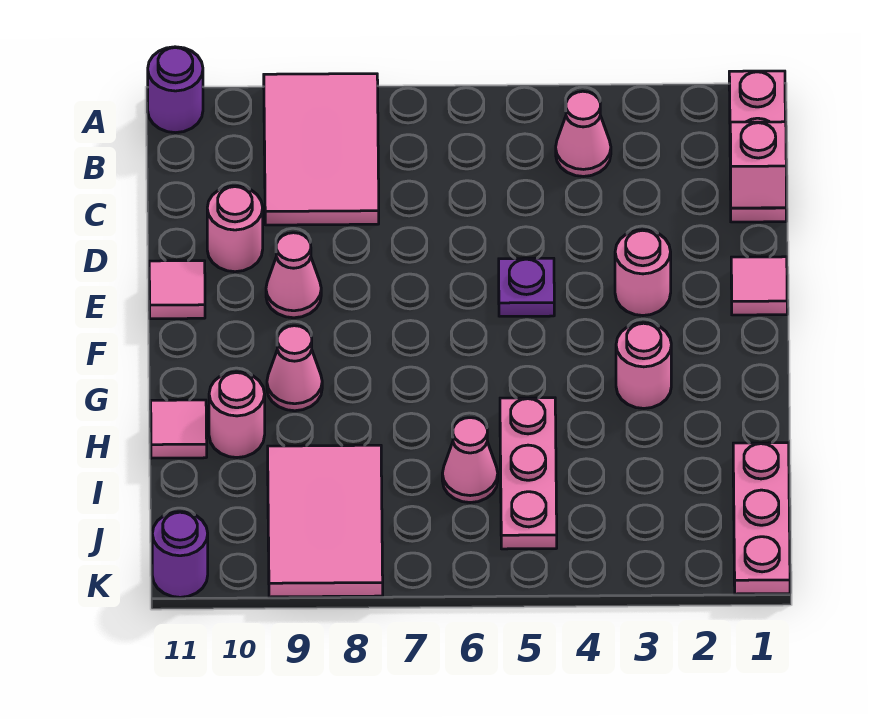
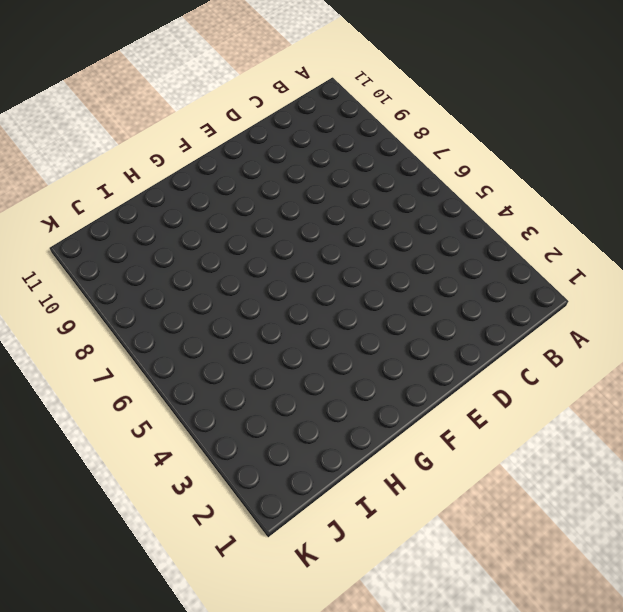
none -> pink 1x3 plate [729,71,786,222]
none -> pink 2x3 tile [264,74,379,225]
none -> purple 1x1 round brick [148,47,203,133]

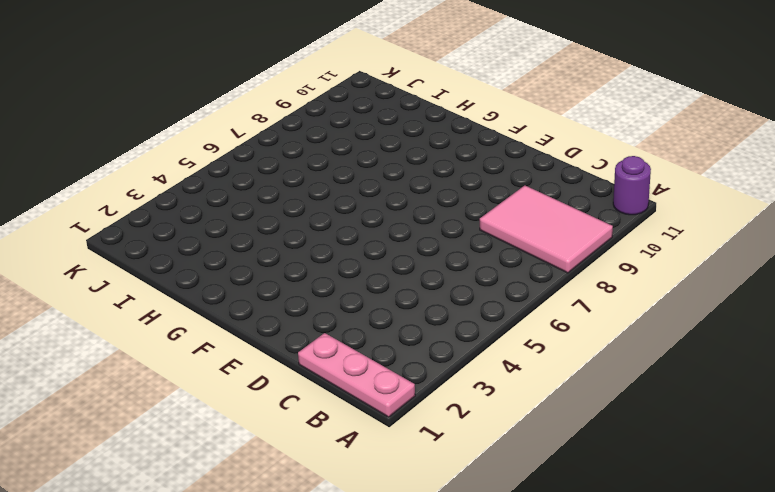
none -> pink 1x1 cone [556,91,611,176]
none -> pink 1x1 round brick [207,186,263,272]
none -> pink 1x1 tile [731,257,787,315]

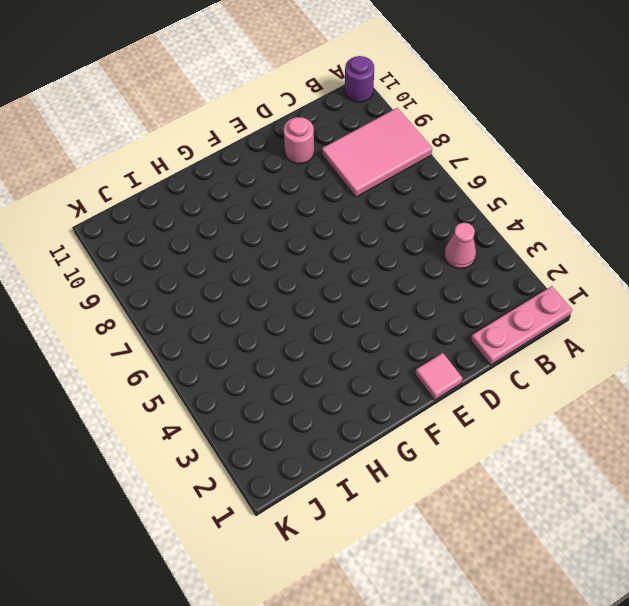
none -> pink 1x1 round brick [615,230,671,316]
none -> purple 1x1 plate [499,258,554,316]
none -> pink 1x1 cone [266,233,321,318]

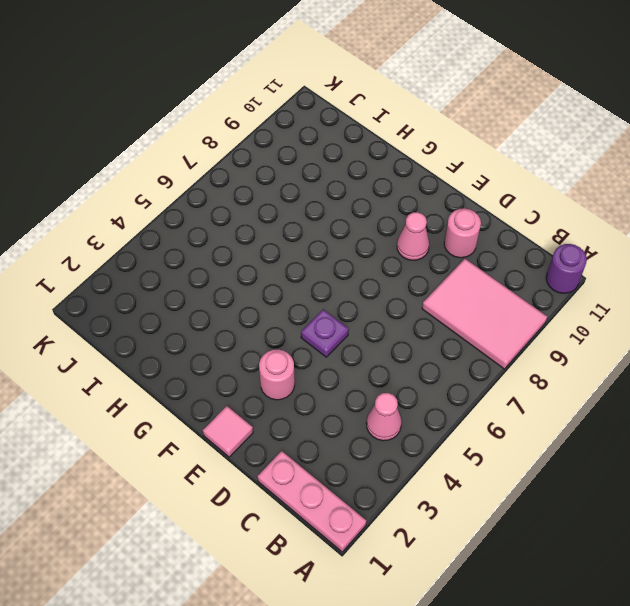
none -> pink 1x1 tile [149,261,205,319]
none -> pink 1x1 round brick [616,323,671,408]
none -> pink 1x1 cone [267,326,322,411]

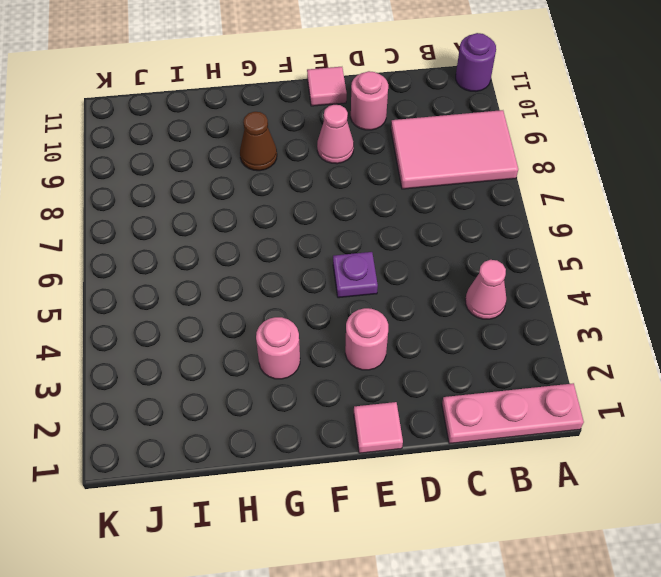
brown 1x1 cone [240,112,277,171] -> pink 1x1 cone [267,326,322,411]
none -> pink 1x3 plate [500,398,557,549]
none -> pink 1x1 round brick [209,372,265,458]
none -> pink 1x1 tile [151,400,207,458]

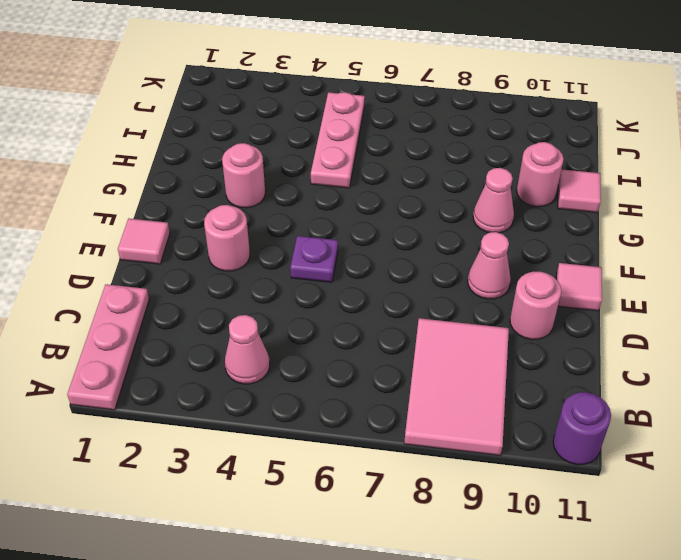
none -> pink 1x3 plate [733,443,790,594]
none -> pink 1x1 cone [442,418,498,503]
none -> pink 2x3 tile [268,445,383,597]

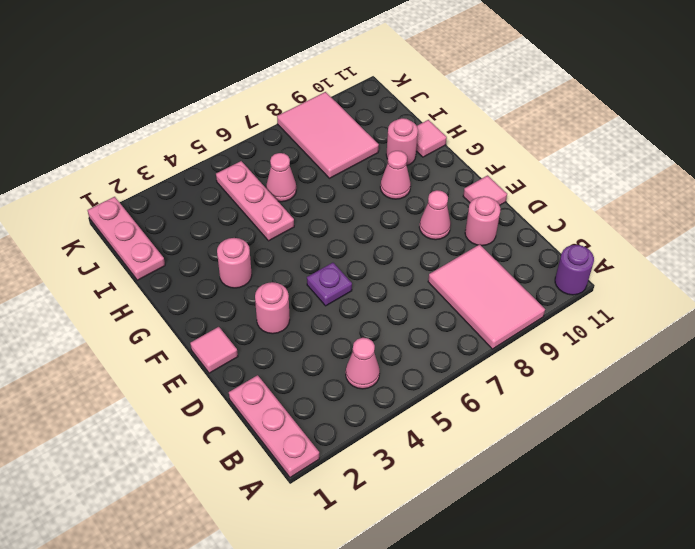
none -> purple 1x1 round brick [152,512,208,597]
none -> pink 1x1 brick [730,122,786,208]

